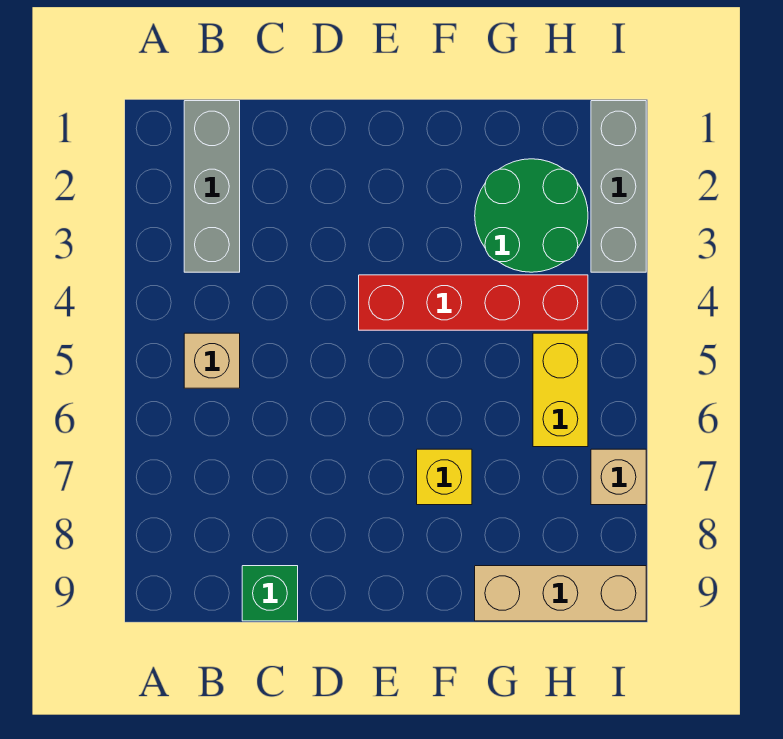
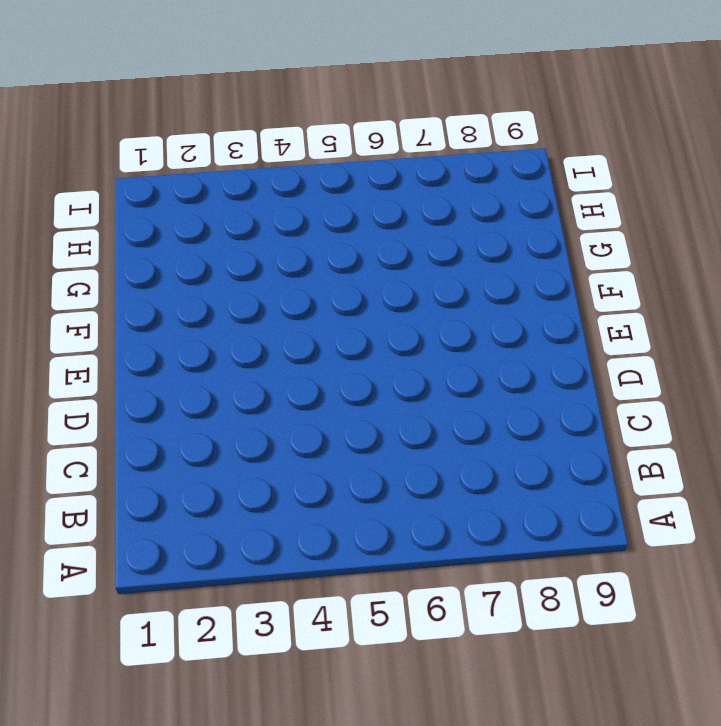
none -> grey 1x3 brick [184,101,240,272]
none -> tan 1x1 brick [184,333,240,388]

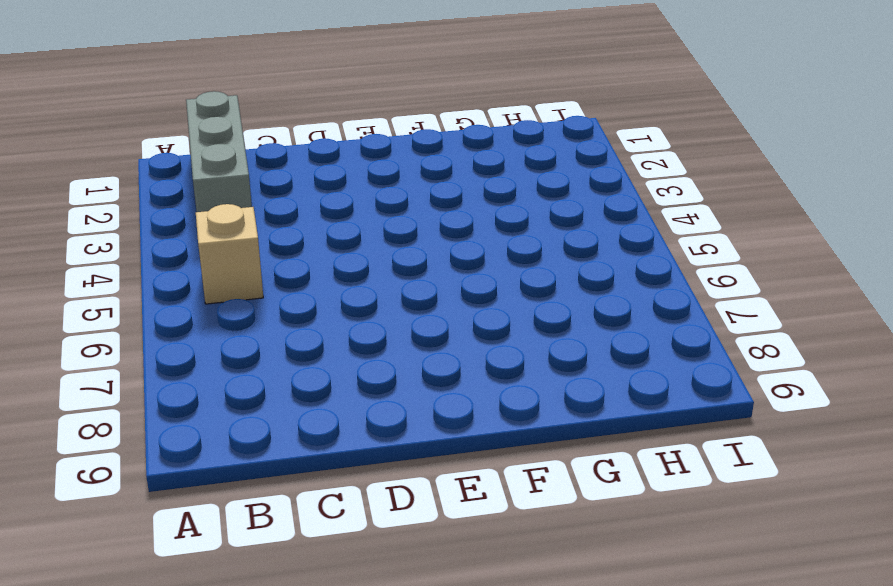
none -> green 1x1 brick [242,566,298,621]
none -> red 1x4 brick [359,275,588,330]

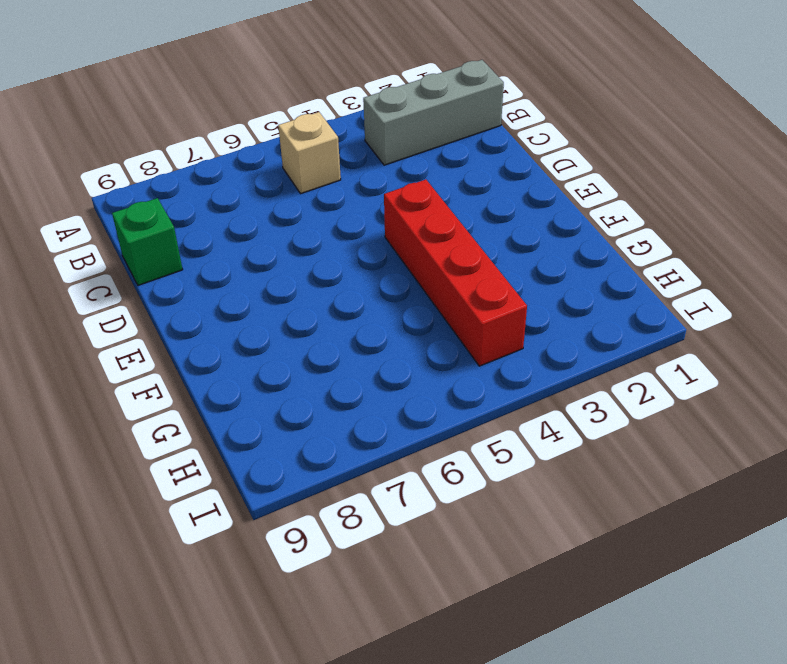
none -> yellow 1x1 brick [417,449,472,505]
none -> green 2x2 round brick [475,159,588,272]

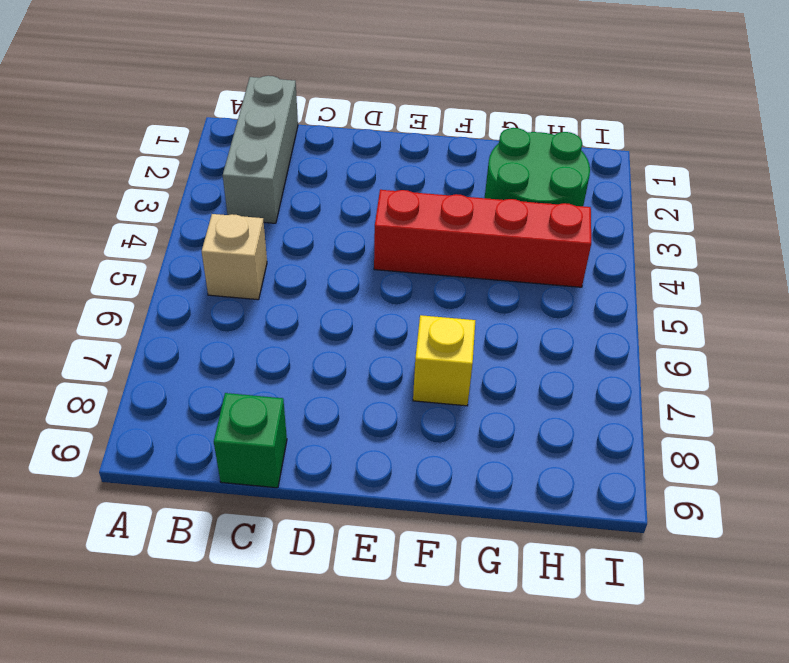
none -> tan 1x3 brick [475,566,646,621]
none -> yellow 1x2 brick [533,333,588,447]

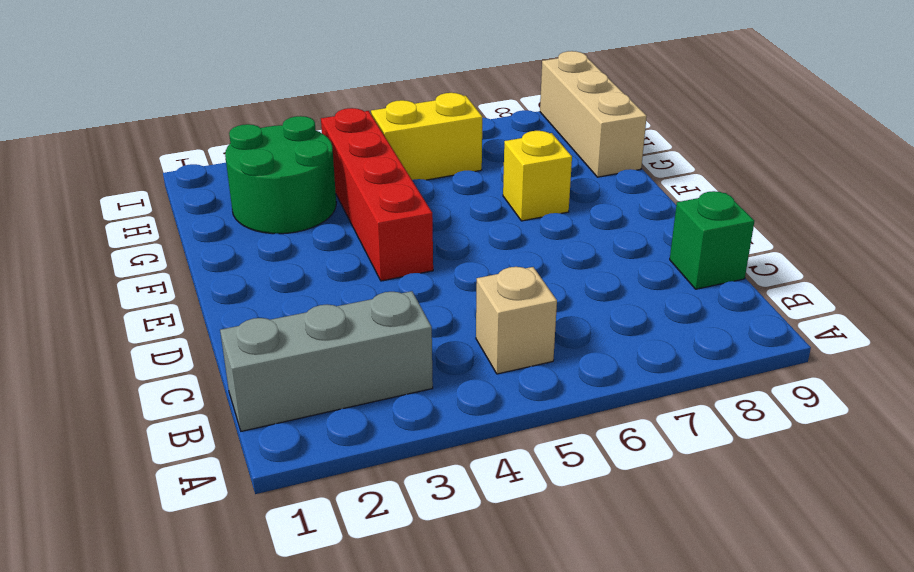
none -> grey 1x3 brick [591,101,646,272]
none -> tan 1x1 brick [591,449,646,505]

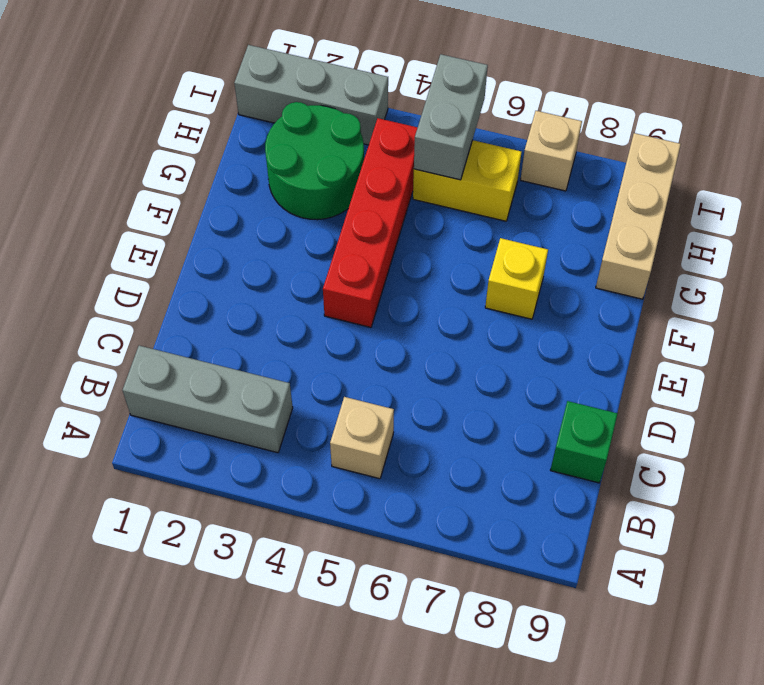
grey 1x2 brick [414,54,488,180] -> none

